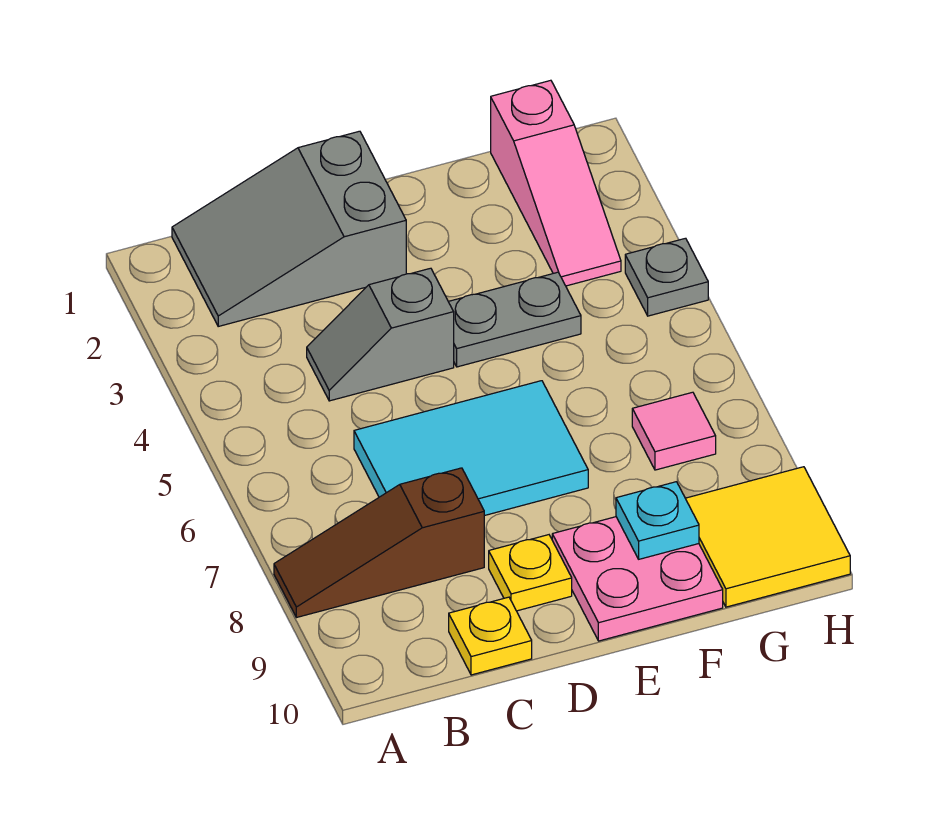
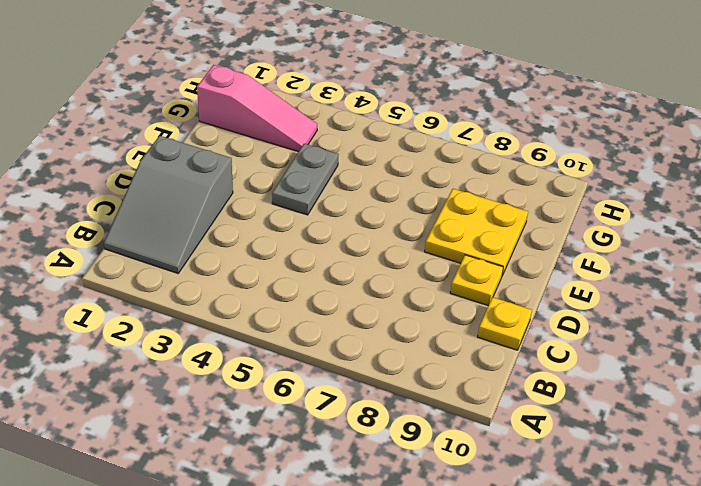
yellow 2x2 plate [425,189,528,275] -> pink 2x2 plate [552,517,723,641]
none -> brown 1x3 slope [274,468,484,618]
none -> grey 1x2 slope [307,268,454,401]
none -> cyan 2x3 tile [354,381,588,516]

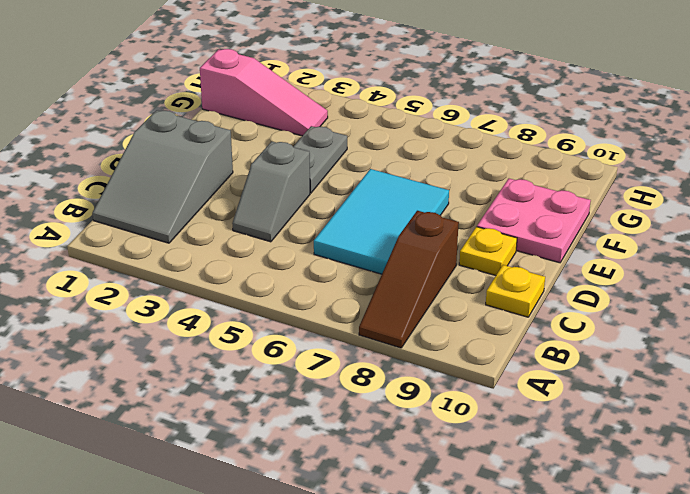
none -> pink 1x1 tile [632,392,716,470]
none -> yellow 2x2 tile [685,467,850,607]
none -> grey 1x1 plate [625,238,708,316]

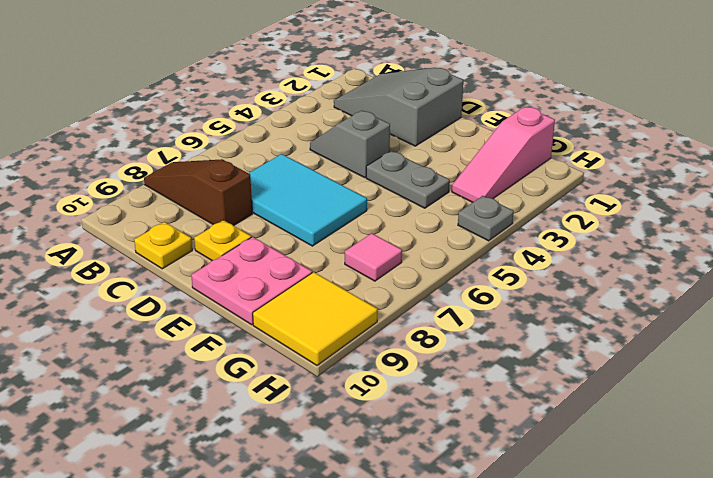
none -> cyan 1x1 plate [616,482,699,559]

